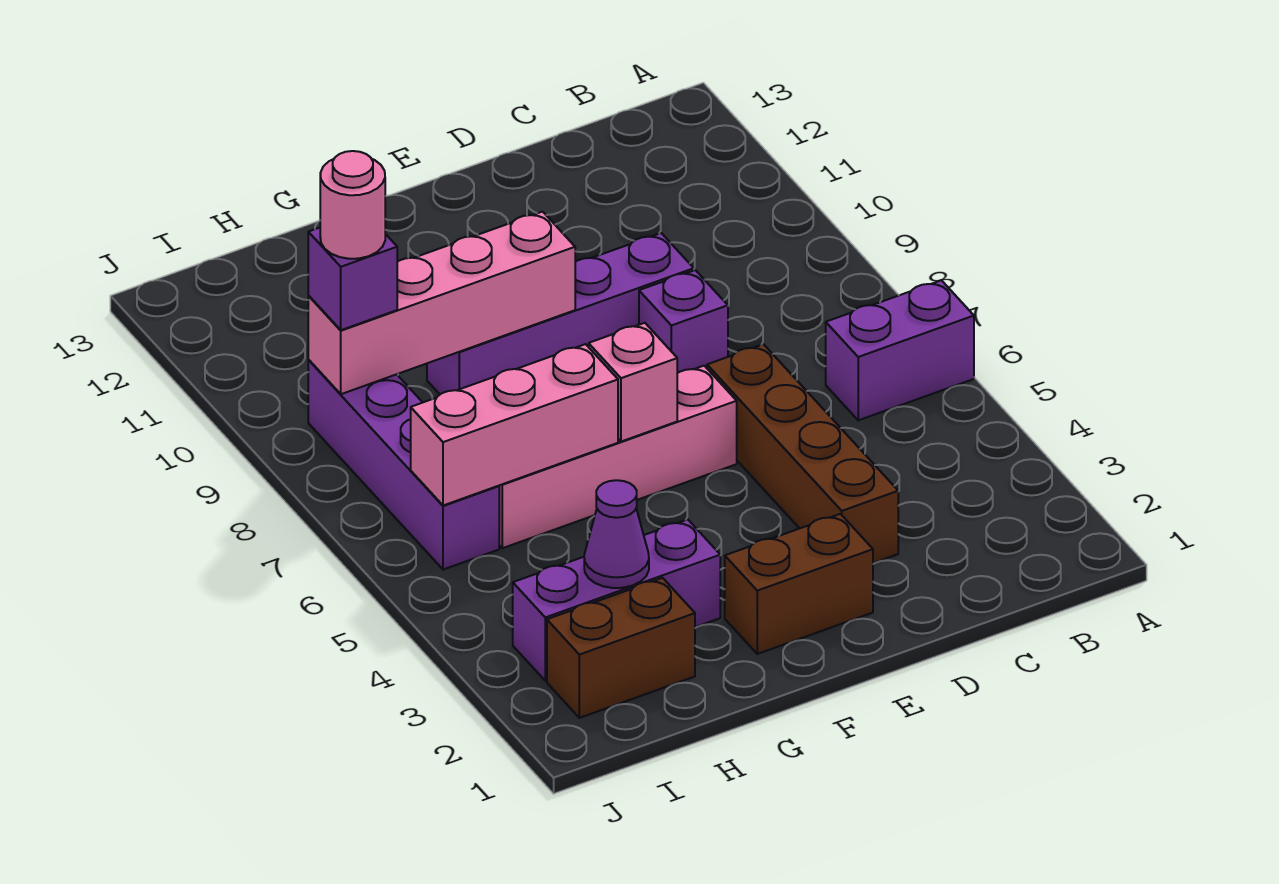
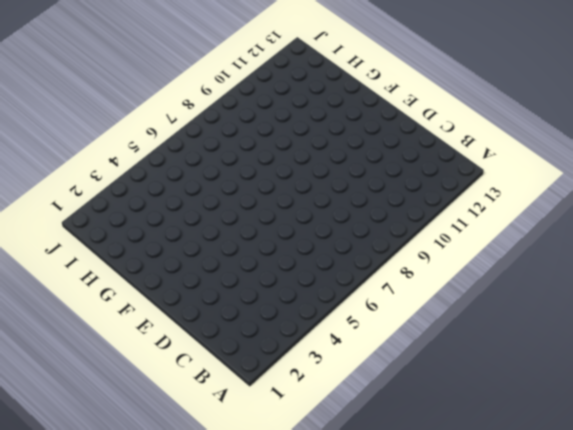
none -> purple 1x2 brick [826,280,974,420]
none -> brown 1x4 brick [707,344,898,563]
none -> purple 1x1 brick [639,270,728,373]

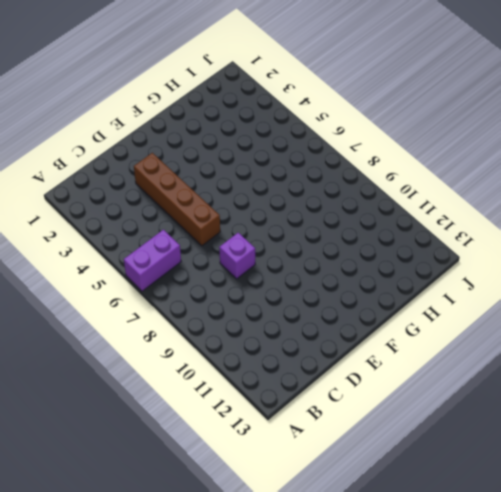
none -> purple 1x4 brick [427,233,694,394]
none -> brown 1x2 brick [725,514,873,654]
none -> pink 1x4 brick [499,366,737,548]

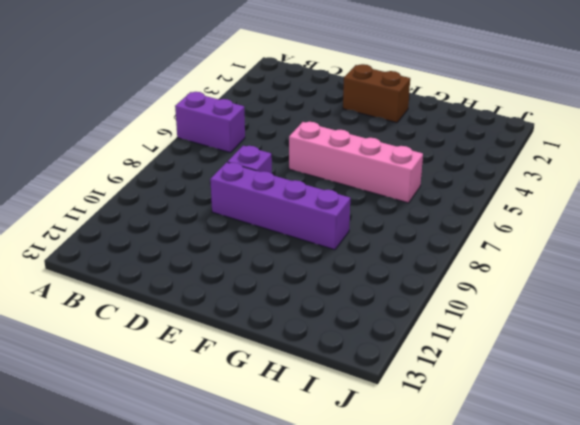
none -> brown 1x4 brick [707,344,898,563]
none -> purple 1x3 brick [513,520,720,681]
none -> brown 1x2 brick [547,578,695,718]

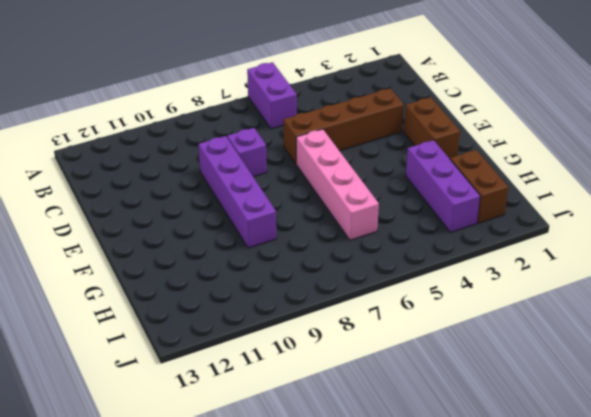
none -> purple 1x4 brick [308,360,499,570]
none -> pink 1x1 brick [589,323,677,442]
none -> pink 1x4 brick [308,212,575,394]

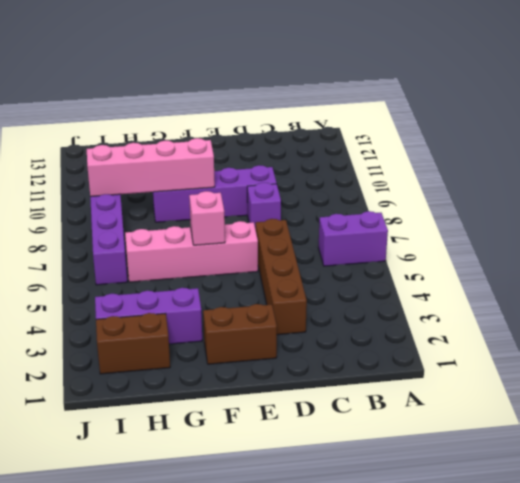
none -> pink 1x3 brick [411,344,618,506]
none -> purple 1x1 cone [584,480,649,588]
none -> purple 1x1 brick [308,228,397,330]

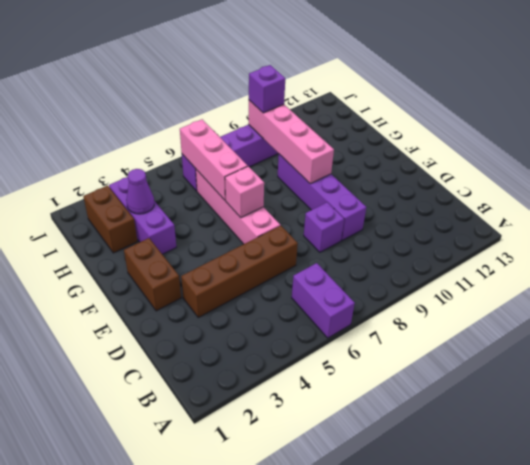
none -> pink 1x1 round brick [320,151,385,259]

